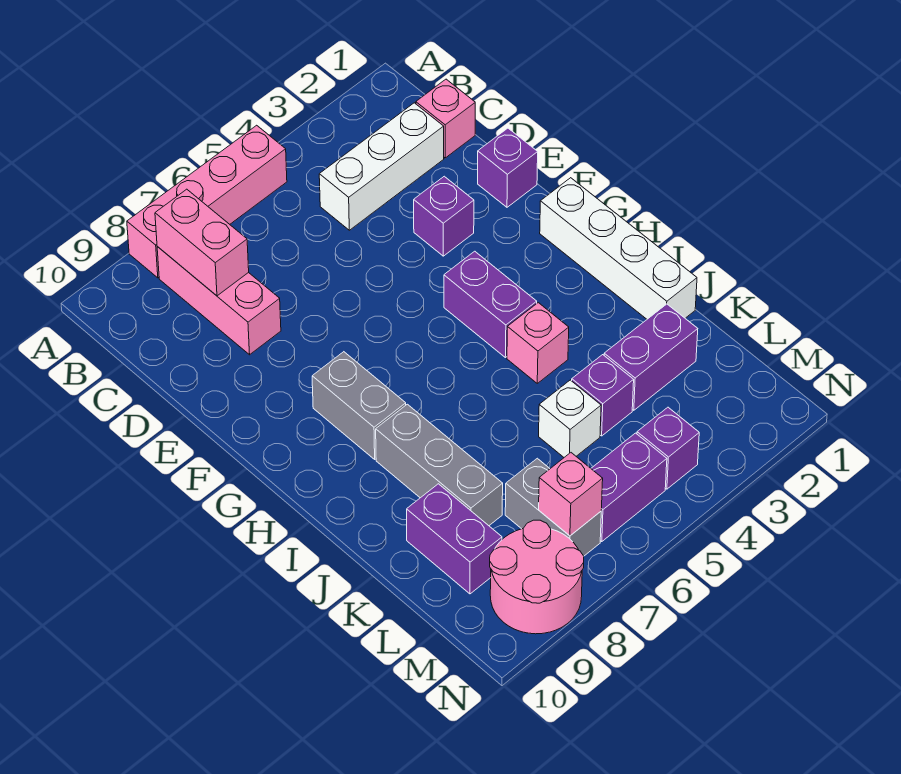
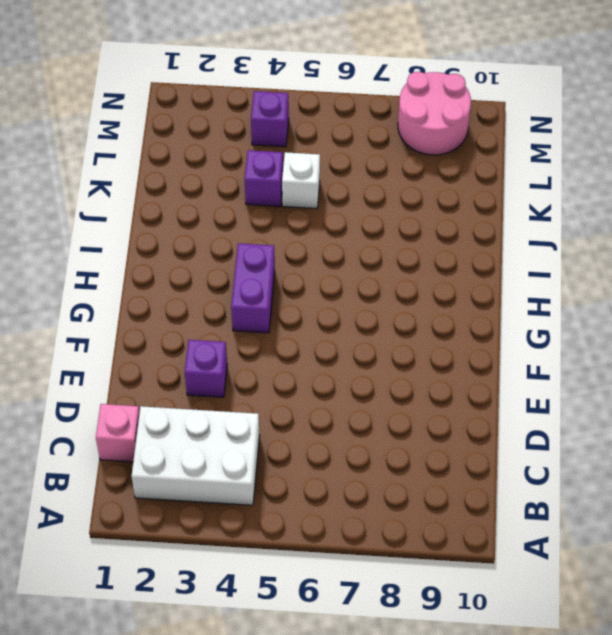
white 2x3 brick [132,406,260,505] -> white 1x3 brick [319,103,444,230]
none -> pink 1x4 brick [127,125,287,278]
none -> pink 1x3 brick [157,247,281,355]
none -> purple 1x1 brick [478,128,538,207]

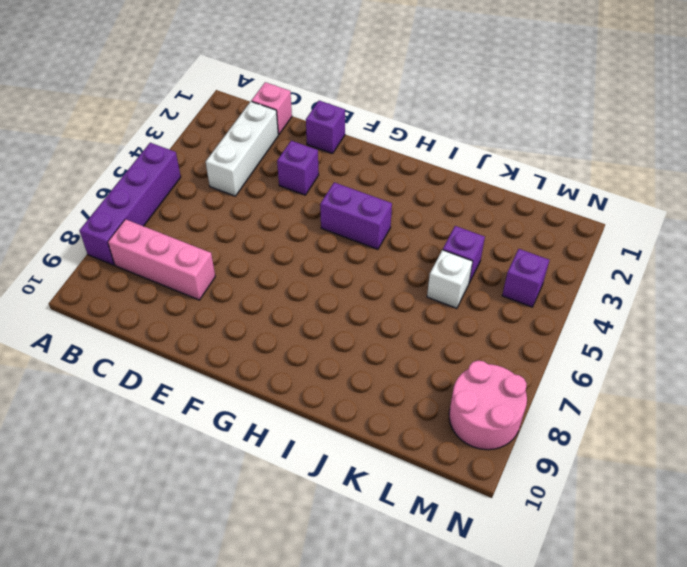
purple 1x4 brick [79,143,181,265] -> pink 1x4 brick [127,125,287,278]
none -> white 1x4 brick [540,178,697,319]
none -> grey 1x2 brick [312,352,406,459]
none -> pink 1x1 brick [507,303,569,383]

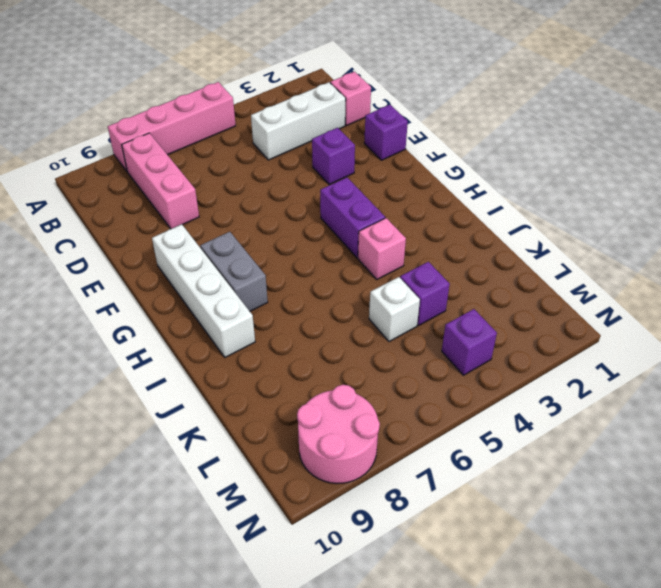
white 1x4 brick [152,224,255,357] -> white 1x4 brick moved to [540,178,697,319]
none -> grey 1x3 brick [376,404,503,526]
none -> purple 1x2 brick [604,304,698,410]
none -> purple 1x2 brick [407,484,502,594]

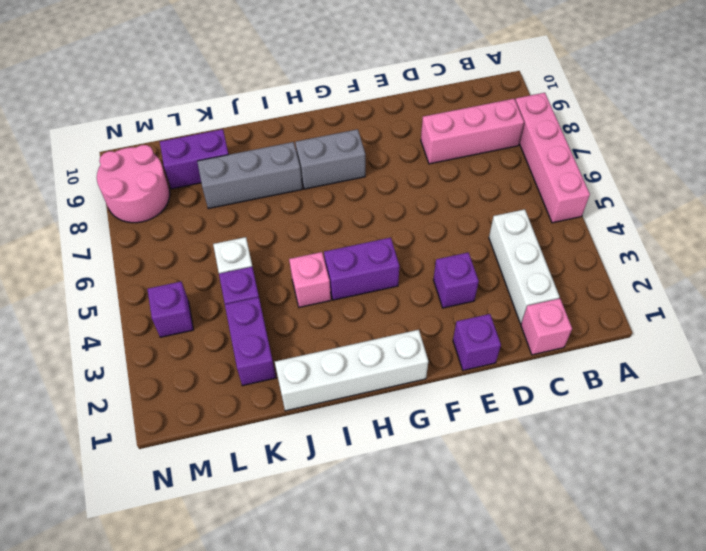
none -> grey 1x2 brick [505,458,601,556]
none -> purple 1x2 brick [591,433,667,542]
none -> pink 1x2 brick [155,189,249,296]

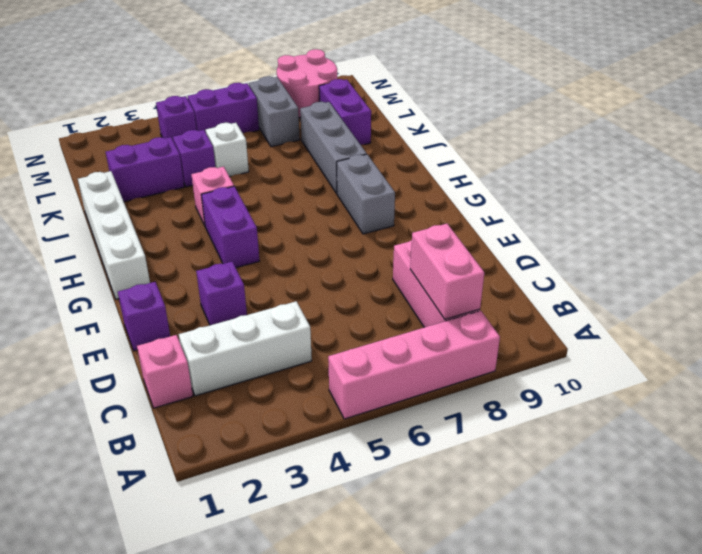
none -> pink 1x1 brick [539,453,603,536]

